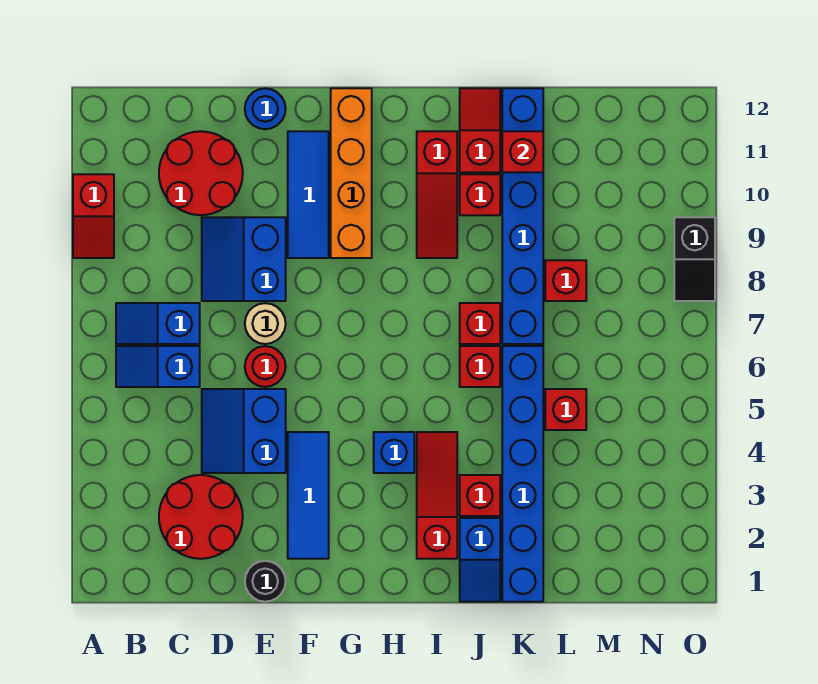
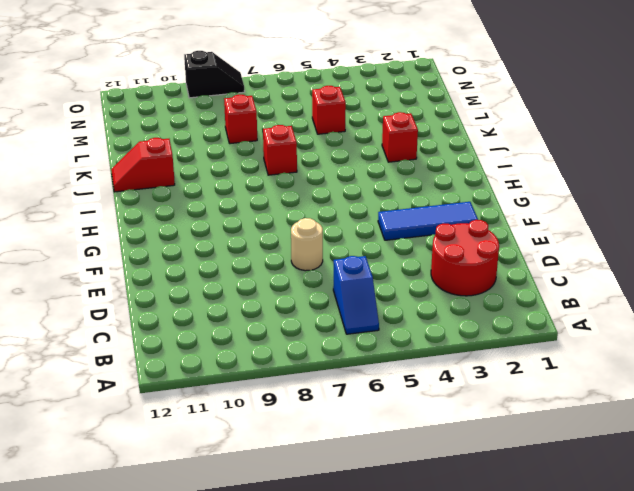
none -> red 1x2 slope [73,174,114,258]
none -> blue 1x2 slope [116,303,200,344]
none -> red 2x2 round brick [159,131,243,215]

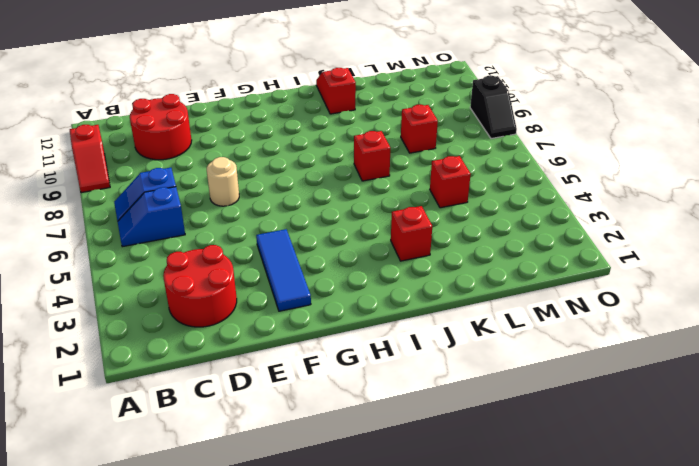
none -> blue 2x2 slope [202,389,286,473]
none -> blue 2x2 slope [202,217,286,301]
none -> black 1x1 round brick [245,561,286,602]

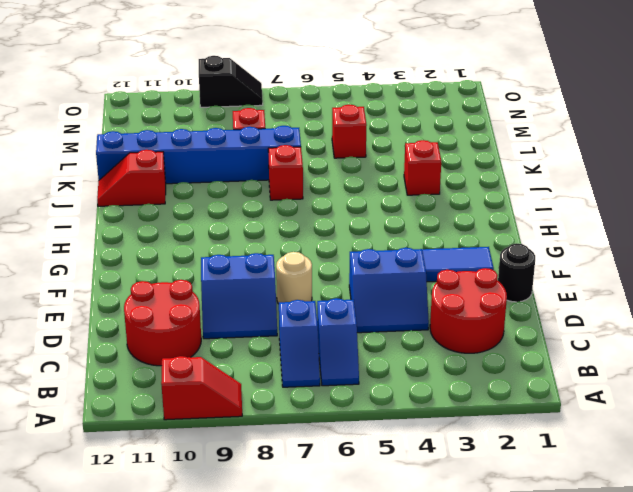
none -> red 1x1 round brick [245,346,286,387]
none -> blue 1x1 round brick [245,88,286,129]
none -> blue 1x3 tile [288,131,329,258]

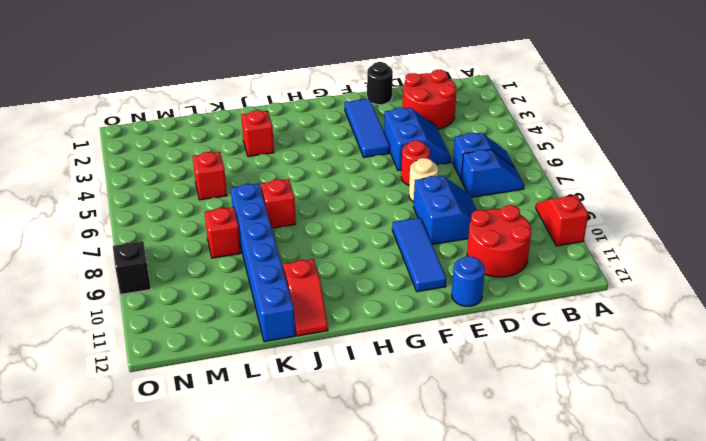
none -> orange 1x4 brick [331,88,372,258]
none -> blue 1x1 brick [374,432,414,473]
none -> red 1x3 slope [417,432,457,559]

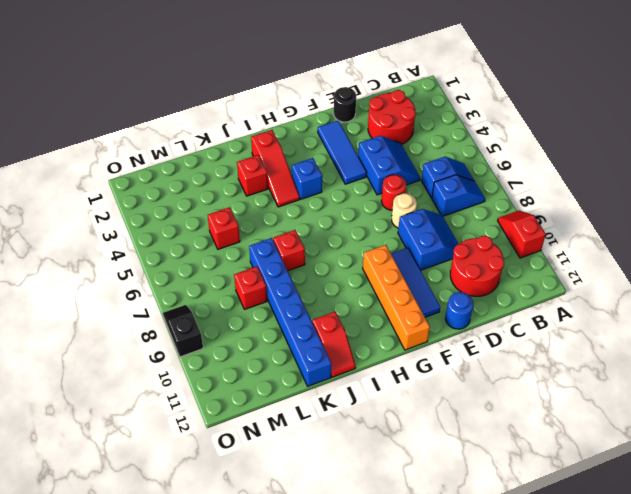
none -> red 1x3 slope [417,131,457,258]
none -> blue 1x2 slope [460,518,500,602]
none -> red 1x1 brick [460,346,500,387]

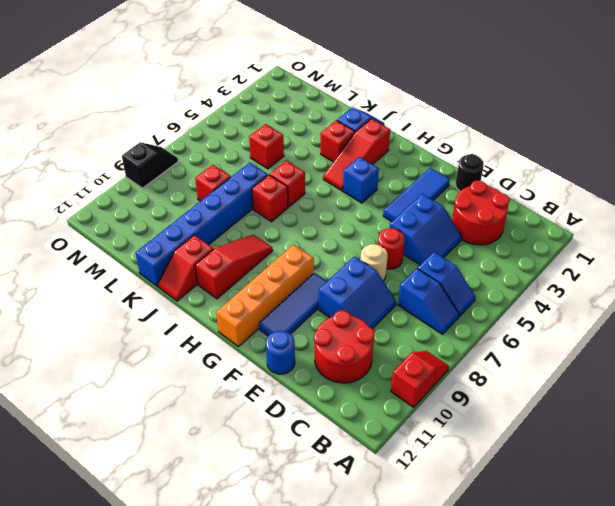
none -> red 1x1 brick [460,174,500,215]
none -> blue 1x6 brick [502,346,543,602]
none -> red 1x1 brick [502,131,543,172]

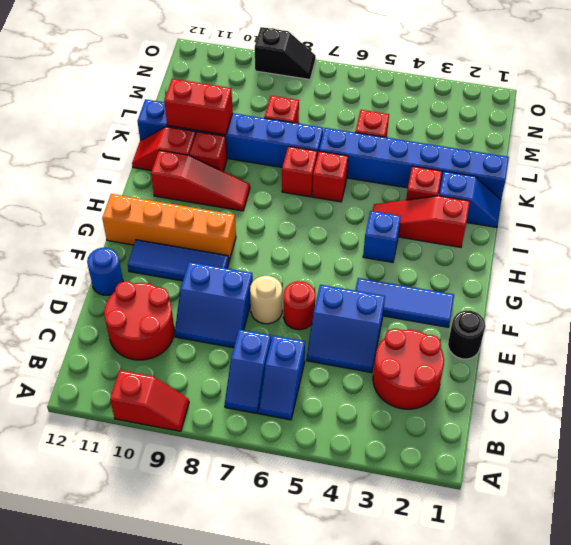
red 1x2 brick [164,79,233,135] -> red 1x1 brick [502,131,543,172]

